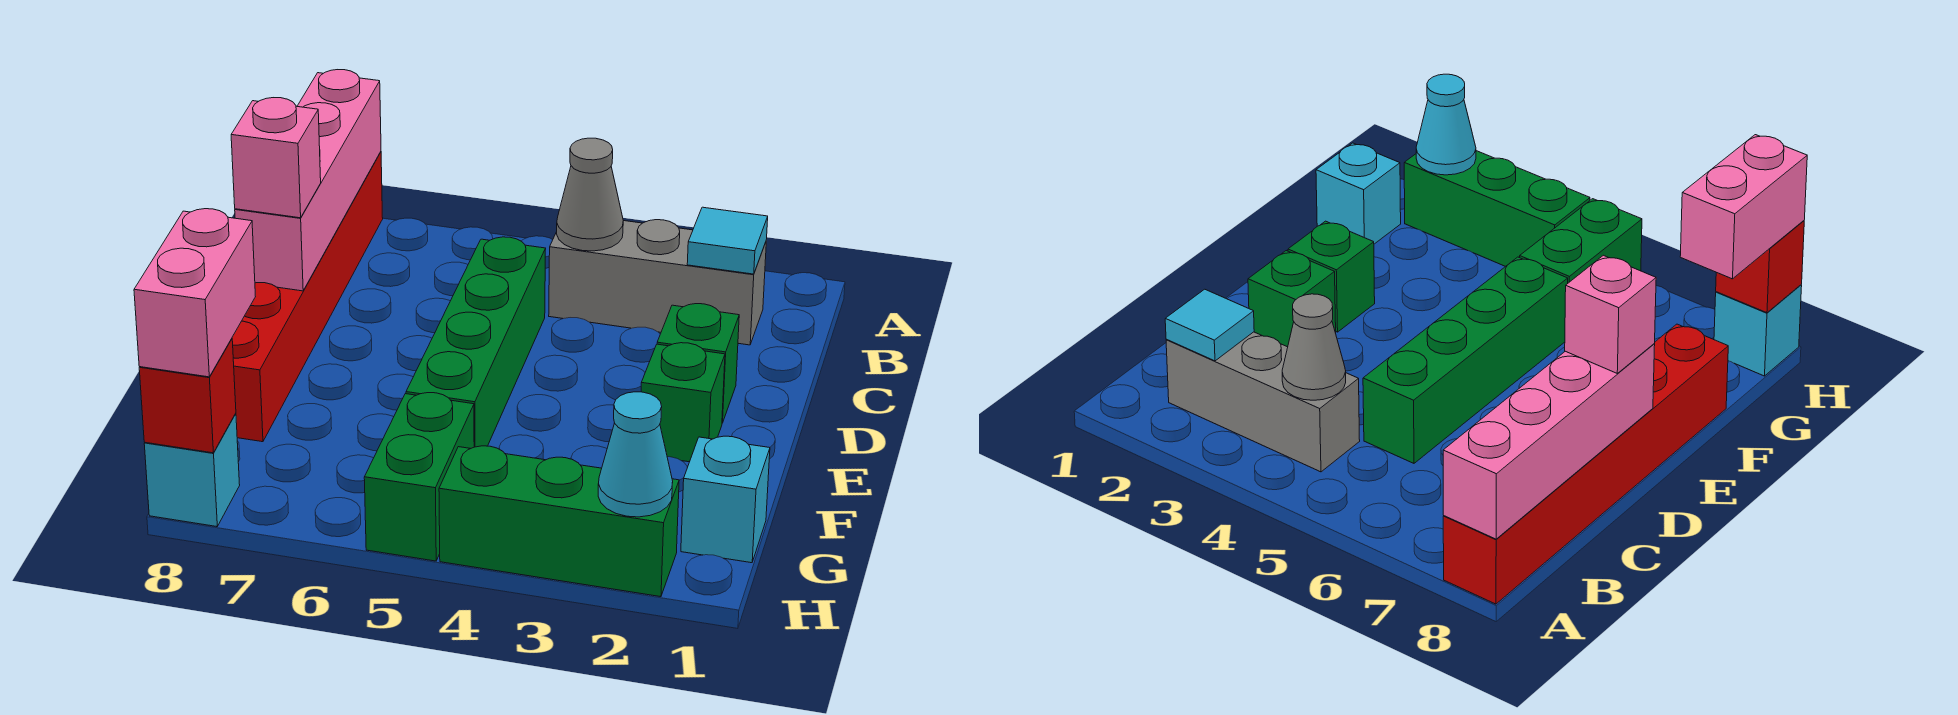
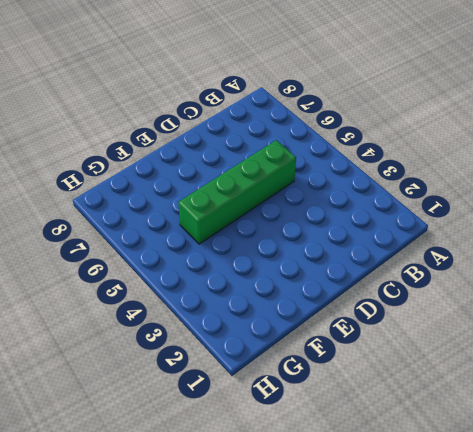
none -> red 1x6 brick [232,152,383,442]
none -> grey 1x3 brick [549,220,766,345]
none -> green 1x1 brick [657,304,739,423]

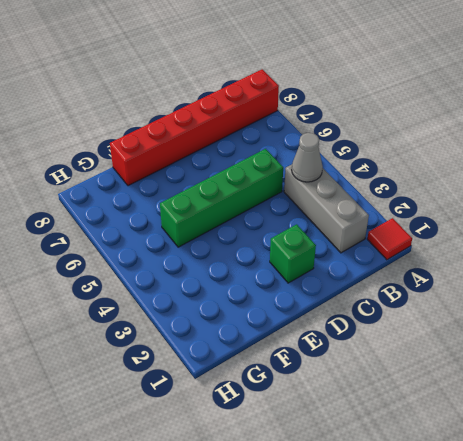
red 1x1 tile [367,218,412,260] -> none
none -> green 1x1 brick [641,343,725,462]
none -> cyan 1x1 brick [681,436,770,563]
none -> green 1x2 brick [364,393,474,561]

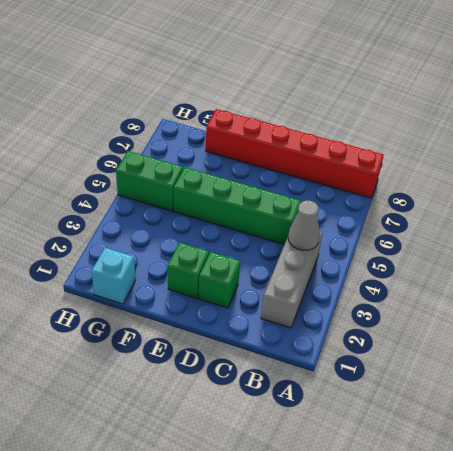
none -> green 1x3 brick [439,446,679,597]
none -> cyan 1x1 brick [144,413,240,527]
none -> pink 1x4 brick [235,70,381,291]

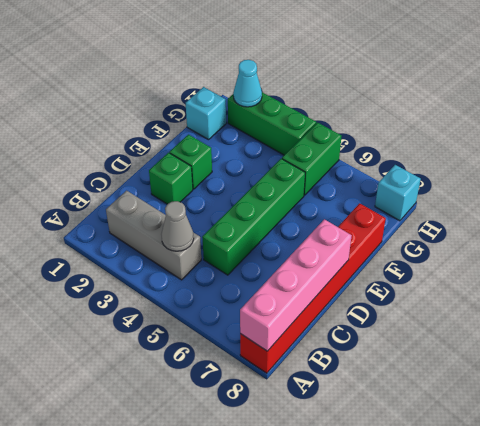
none -> cyan 1x1 tile [687,207,768,274]
none -> red 1x1 brick [139,339,236,453]
none -> pink 1x1 brick [231,98,321,218]

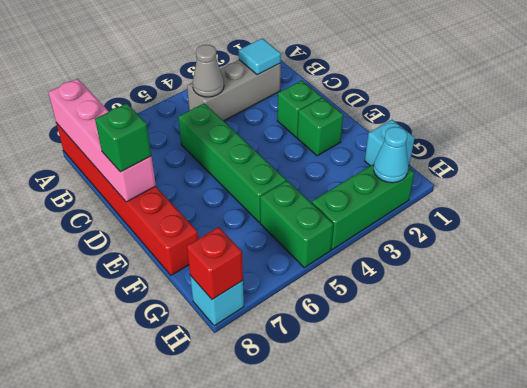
green 1x1 brick [95,103,151,172] -> pink 1x1 brick [231,98,321,218]
none -> pink 1x2 brick [134,209,255,377]

